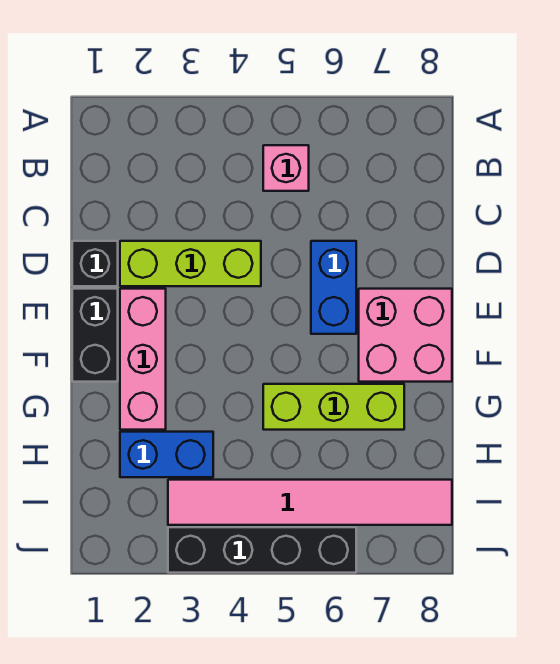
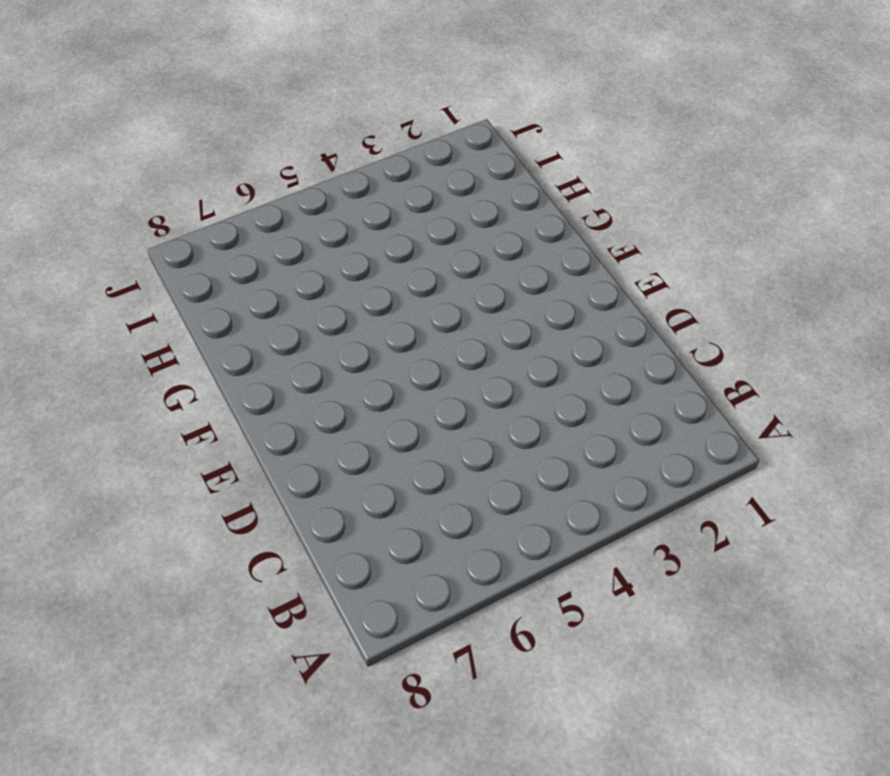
none -> pink 1x1 brick [263,145,309,191]
none -> black 1x1 brick [72,241,118,286]

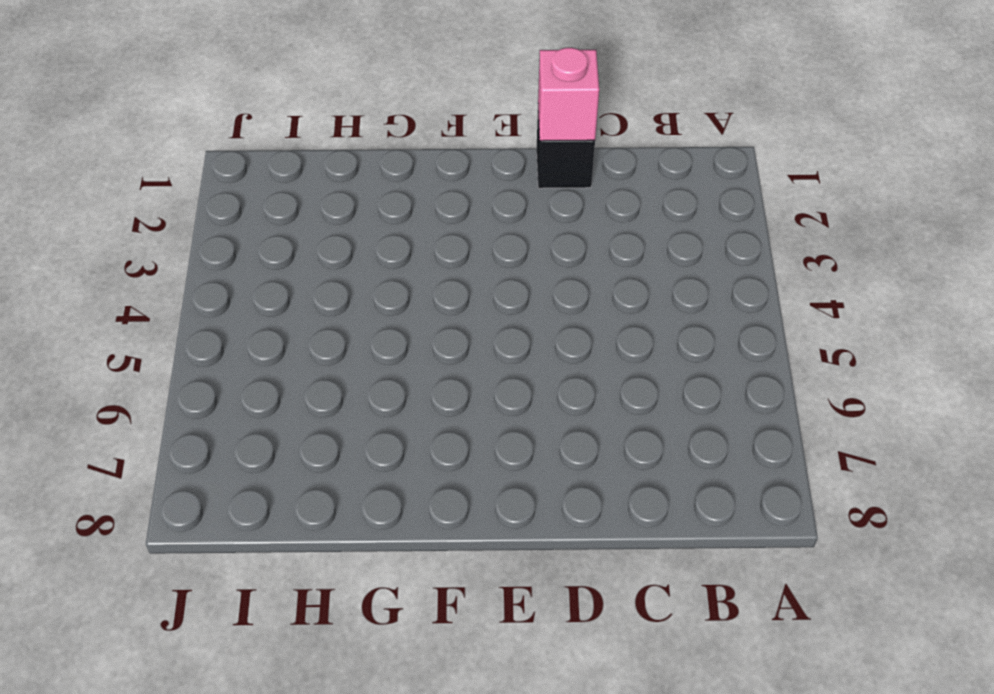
pink 1x1 brick [538,48,599,141] -> pink 1x1 brick moved to [263,145,309,191]
none -> lime 1x3 brick [120,241,261,286]
none -> blue 1x2 brick [311,241,356,334]

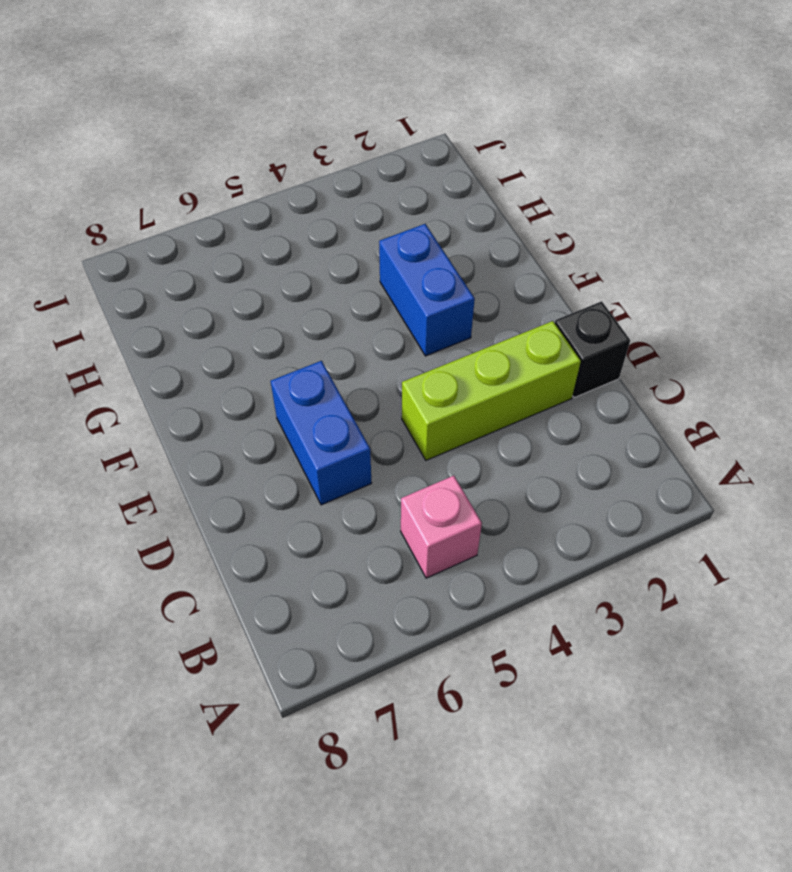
blue 1x2 brick [379,224,475,356] -> blue 1x2 brick turned to [120,432,213,477]
none -> black 1x2 brick [72,289,118,382]
none -> pink 1x3 brick [120,289,166,430]

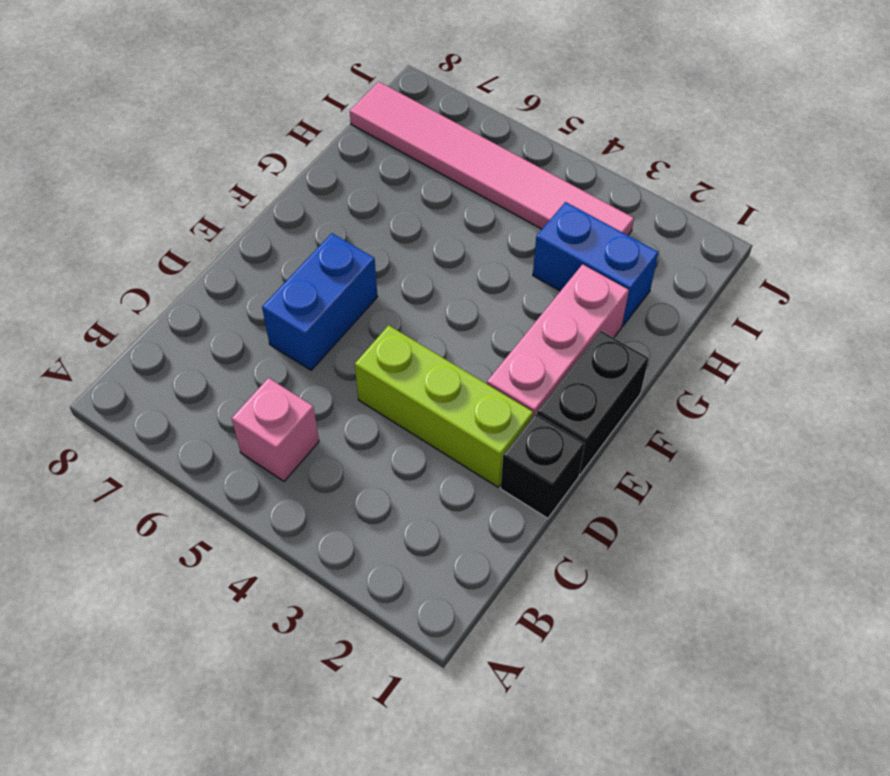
none -> pink 2x2 brick [359,289,452,382]
none -> lime 1x3 brick [263,384,404,430]

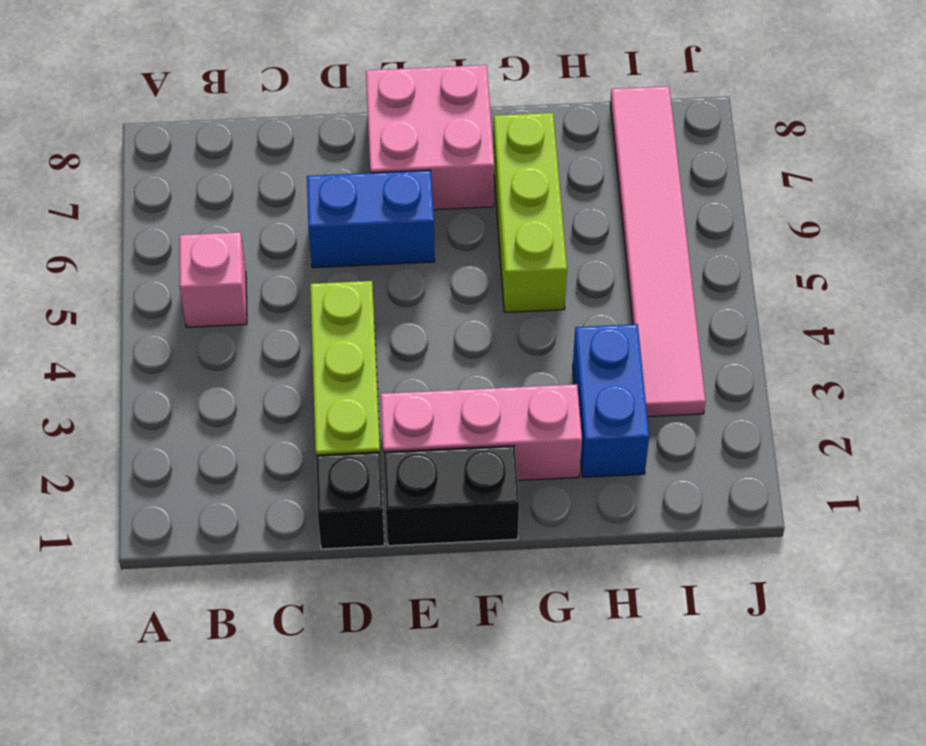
none -> black 1x4 brick [168,527,356,573]

